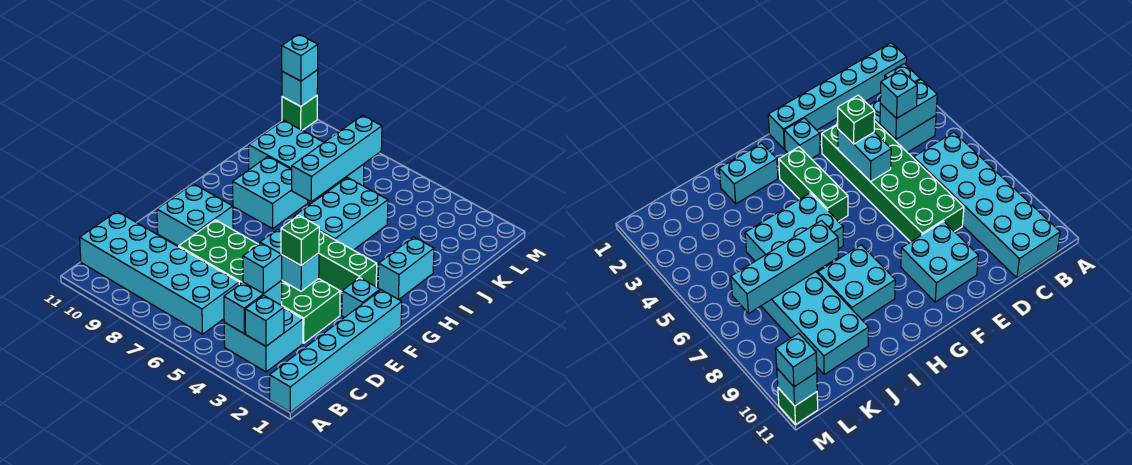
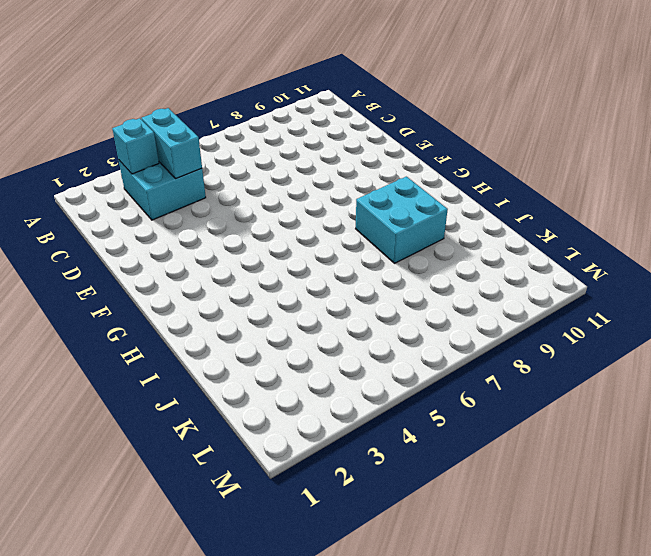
none -> cyan 1x6 brick [269,290,402,412]
none -> cyan 2x6 brick [80,212,239,334]
none -> green 2x6 brick [179,220,340,343]

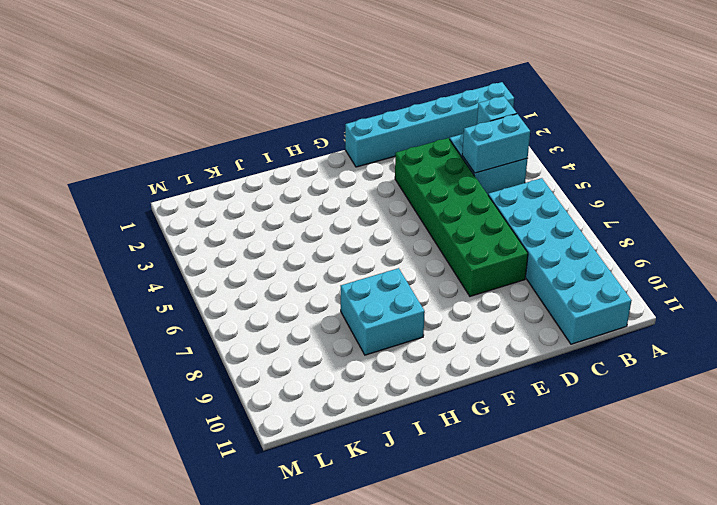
none -> cyan 2x2 brick [157,184,233,246]
none -> cyan 1x1 brick [342,278,380,318]
none -> green 1x3 brick [319,231,377,292]

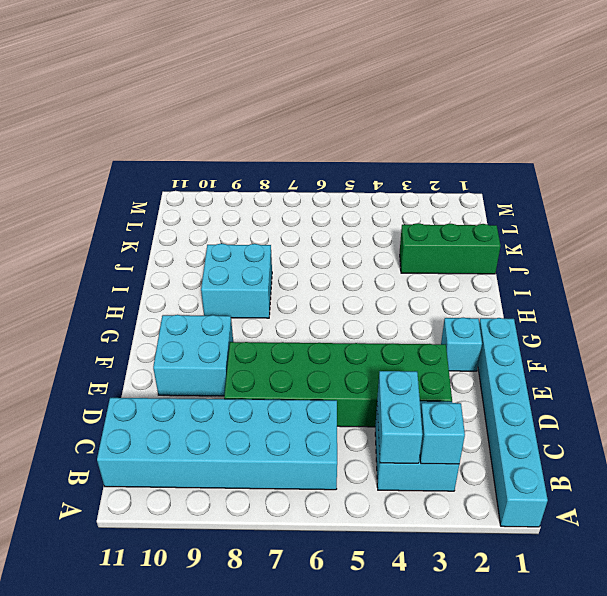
green 1x3 brick [400,223,501,274] -> green 1x3 brick moved to [319,231,377,292]
none -> cyan 1x2 brick [378,237,434,300]
none -> cyan 2x3 brick [294,178,388,250]
none -> cyan 2x4 brick [249,120,364,204]

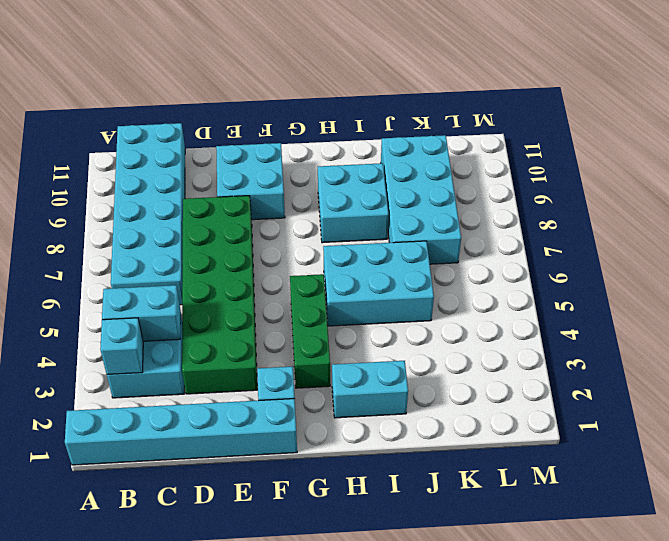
none -> green 1x1 brick [282,96,317,130]
none -> cyan 1x2 brick [260,230,319,291]
none -> cyan 1x4 brick [291,115,382,202]

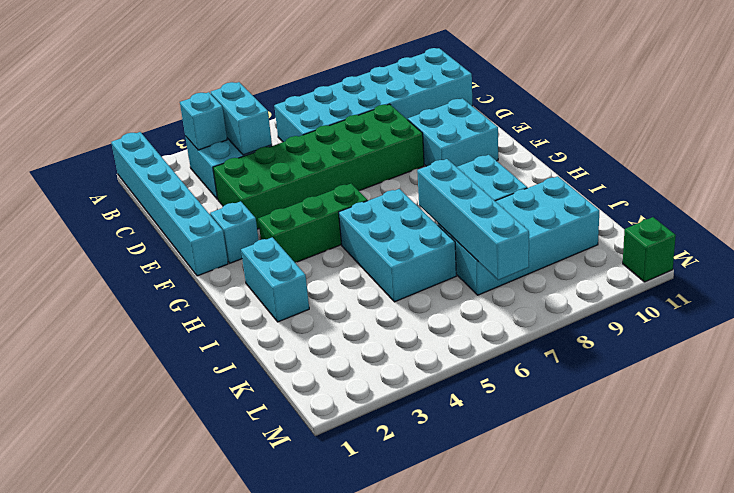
none -> cyan 1x2 brick [260,230,319,291]
none -> cyan 1x1 brick [282,70,318,107]
none -> cyan 1x1 brick [243,243,282,294]

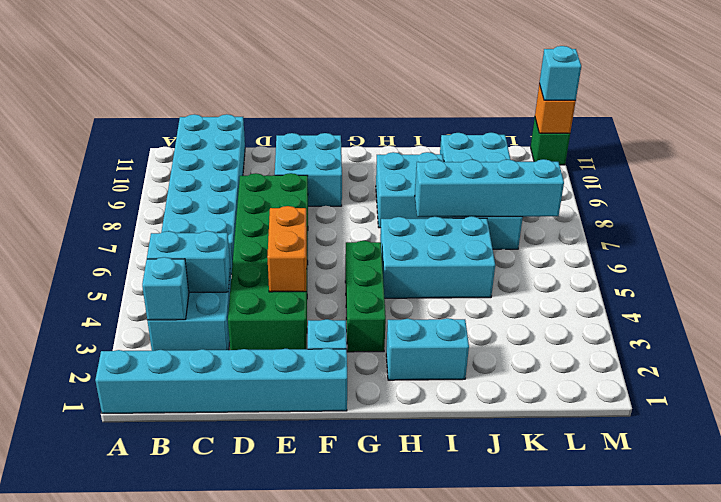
orange 1x2 brick [267,206,307,292] -> cyan 1x2 brick [260,230,319,291]
orange 1x1 brick [535,84,576,133] -> cyan 1x1 brick [282,70,318,107]
none -> cyan 1x1 brick [243,243,282,294]
none -> green 1x1 brick [281,215,319,266]

